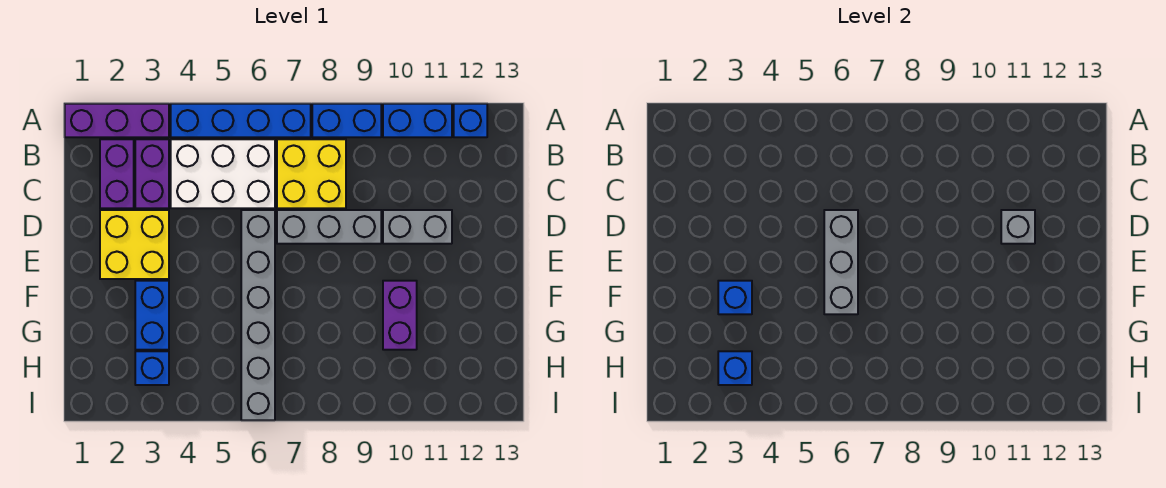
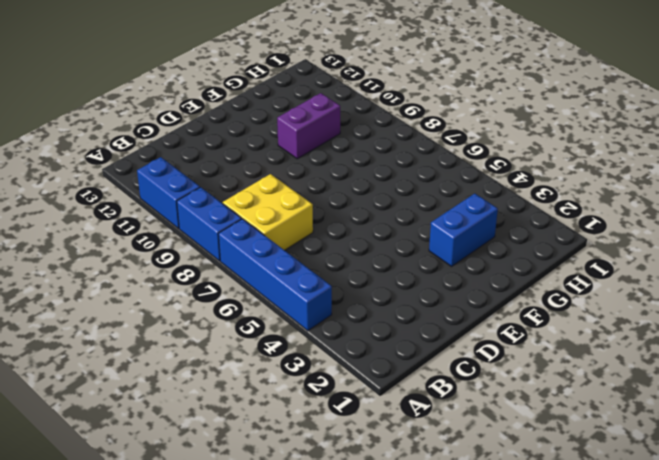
none -> purple 1x3 brick [65,104,169,137]
none -> blue 1x1 brick [454,104,487,137]
none -> purple 1x2 brick [100,139,134,208]

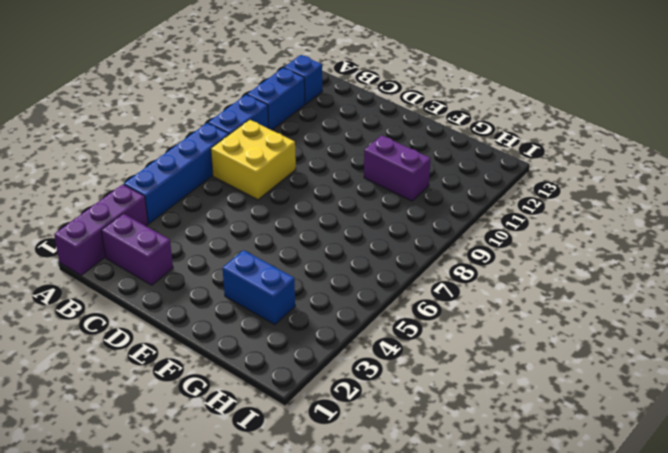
none -> purple 1x2 brick [135,139,169,208]
none -> white 2x3 brick [171,139,275,208]
none -> yellow 2x2 brick [100,210,169,279]

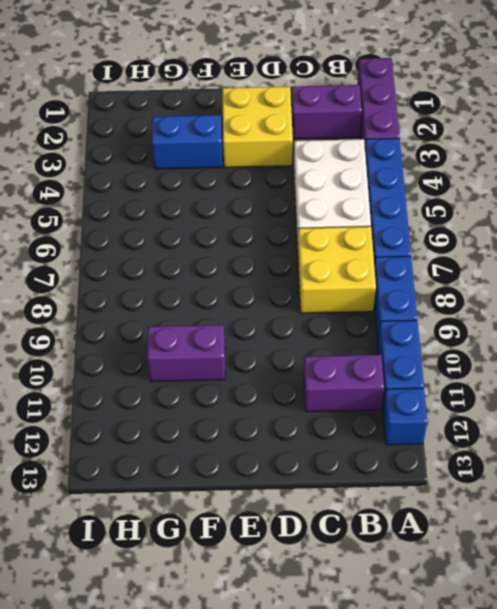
purple 1x2 brick [304,355,384,412] -> purple 1x2 brick moved to [135,139,169,208]
none -> grey 1x6 brick [241,210,275,420]
none -> grey 1x3 brick [277,210,381,244]
none -> grey 1x2 brick [383,210,452,244]

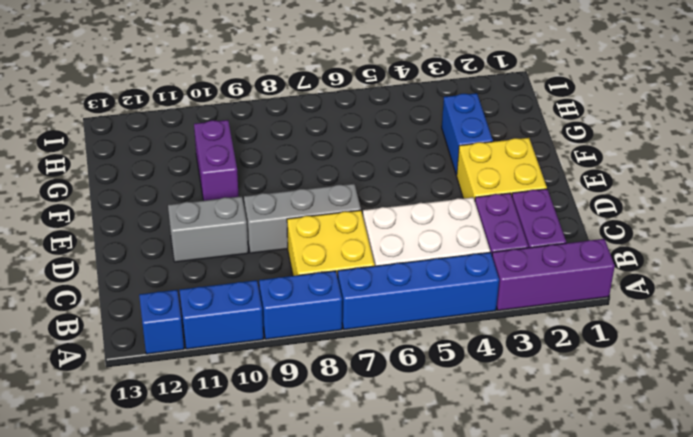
none -> grey 1x6 brick [241,210,275,420]
none -> blue 1x1 brick [135,351,169,385]
none -> grey 1x3 brick [824,210,858,314]

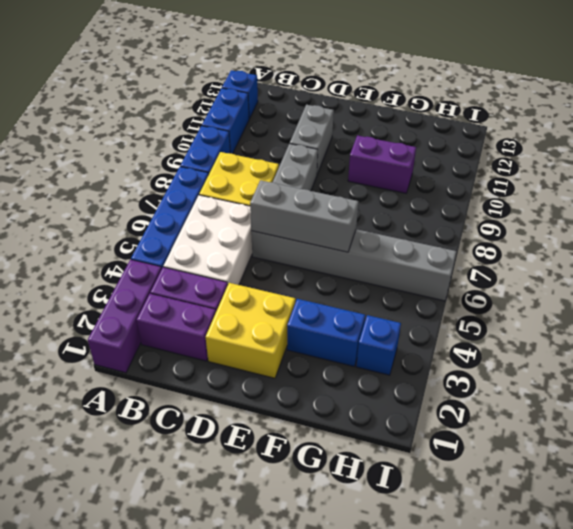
none -> grey 1x1 brick [1001,210,1035,244]
none -> blue 1x1 brick [718,281,752,314]
none -> blue 1x1 brick [718,351,752,385]

